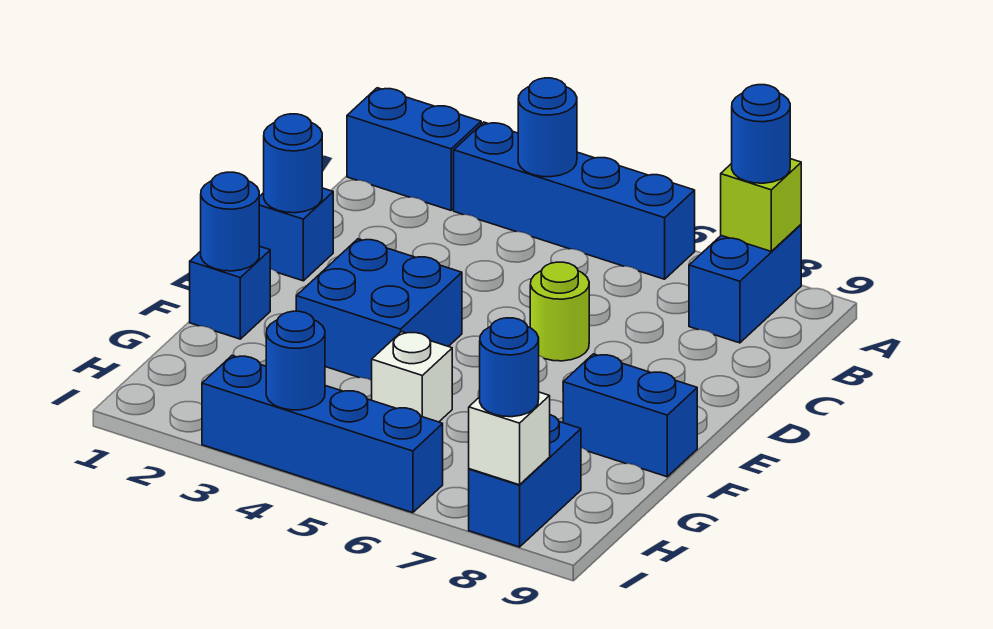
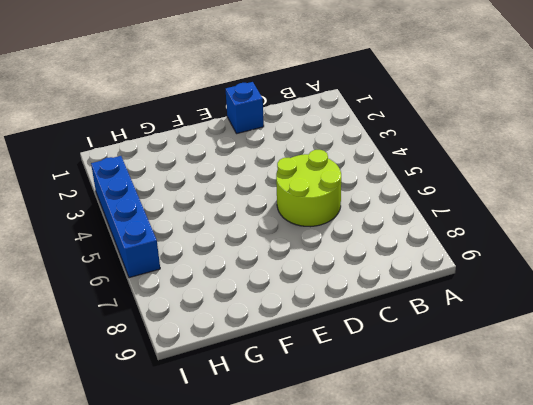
lime 2x2 round brick [276,150,341,227] -> lime 1x1 round brick [530,262,589,361]
none -> blue 1x2 brick [347,88,481,210]
none -> blue 1x4 brick [454,122,695,279]
none -> blue 1x2 brick [689,225,801,343]

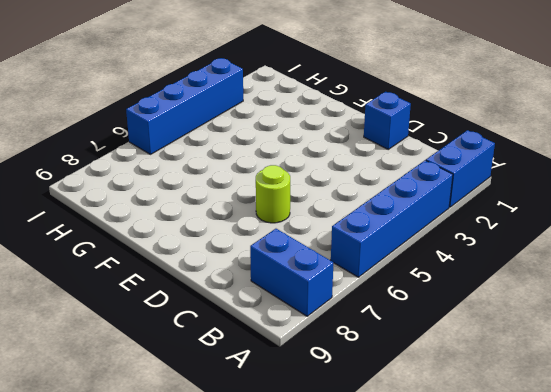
none -> blue 2x2 brick [296,239,462,380]
none -> blue 1x1 brick [190,246,270,339]
none -> blue 1x2 brick [563,354,697,477]

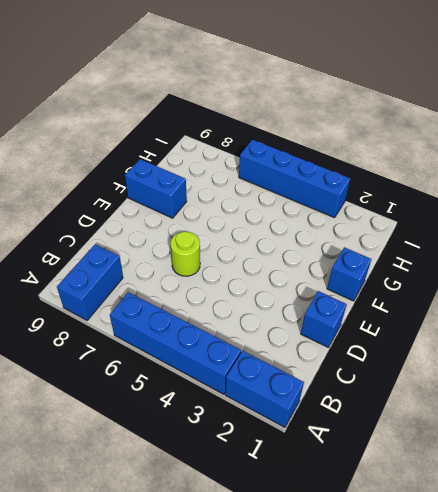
none -> blue 2x2 brick [296,239,462,380]
none -> white 1x1 brick [372,332,452,422]
none -> blue 1x2 brick [469,415,581,547]

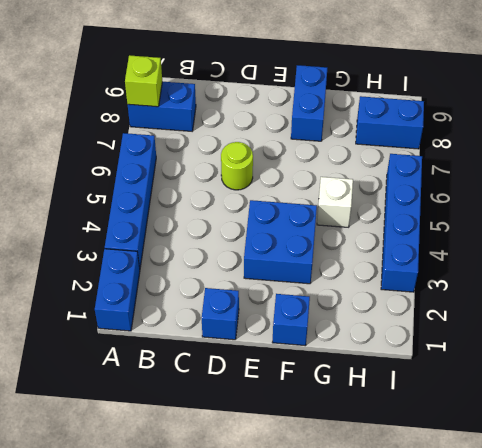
none -> blue 1x1 round brick [518,78,577,177]
none -> blue 1x1 round brick [264,114,322,213]
none -> blue 1x1 round brick [201,172,259,271]

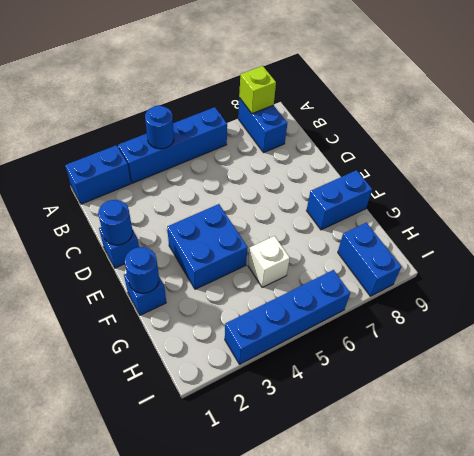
none -> lime 1x1 round brick [530,262,589,361]
none -> blue 1x1 round brick [266,311,325,410]
none -> white 1x1 brick [469,392,550,485]

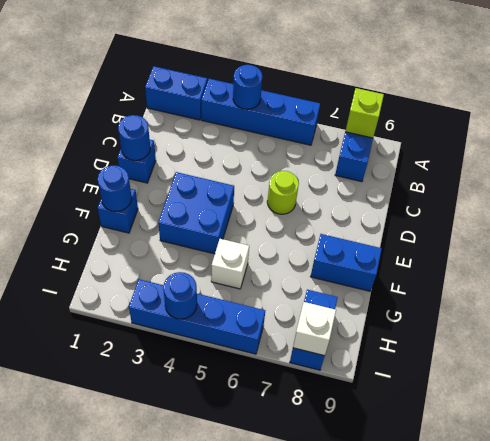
none -> blue 1x1 round brick [732,85,790,183]
none -> blue 1x1 round brick [480,318,539,417]

